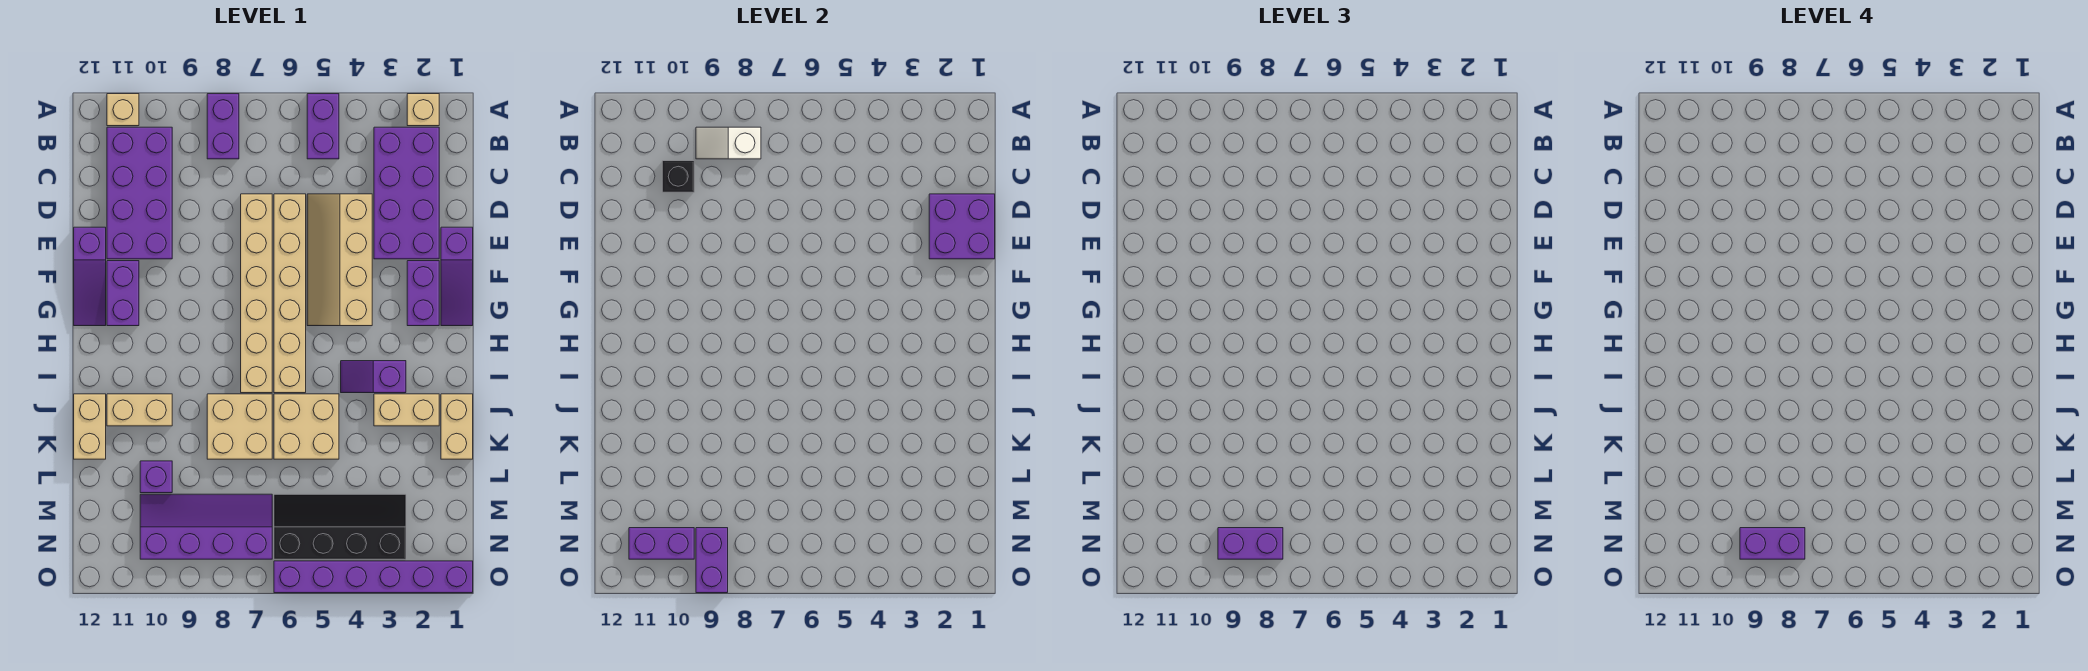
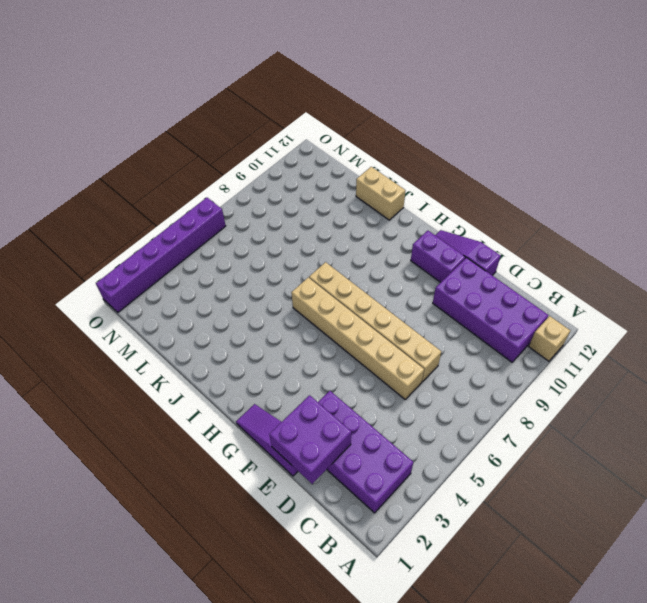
none -> tan 1x1 brick [407,94,439,126]
none -> purple 1x2 brick [307,94,339,159]
none -> purple 1x2 brick [207,94,239,159]
none -> tan 2x4 slope [307,194,372,326]

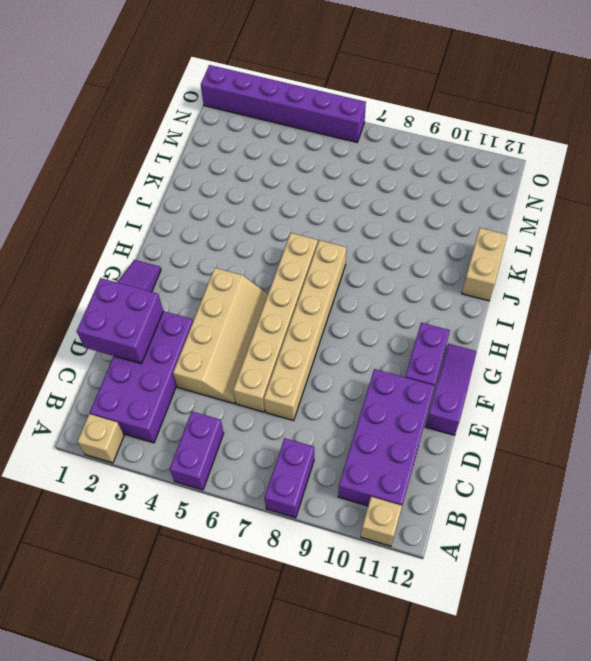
none -> purple 1x2 brick [407,261,439,326]
none -> purple 1x2 slope [341,361,406,393]
none -> tan 1x2 brick [441,394,473,459]
none -> tan 1x2 brick [374,394,439,426]

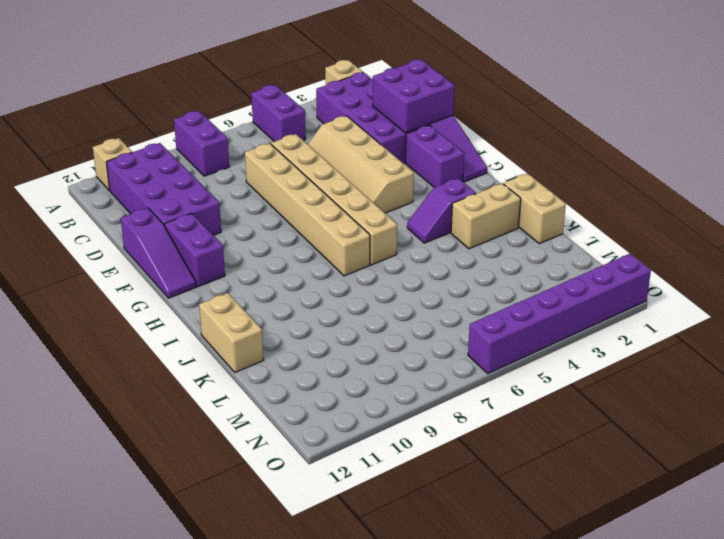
none -> tan 2x2 brick [274,394,339,459]
none -> tan 2x2 brick [207,394,272,459]
none -> tan 1x2 brick [107,394,172,426]
none -> purple 1x1 brick [140,461,172,493]

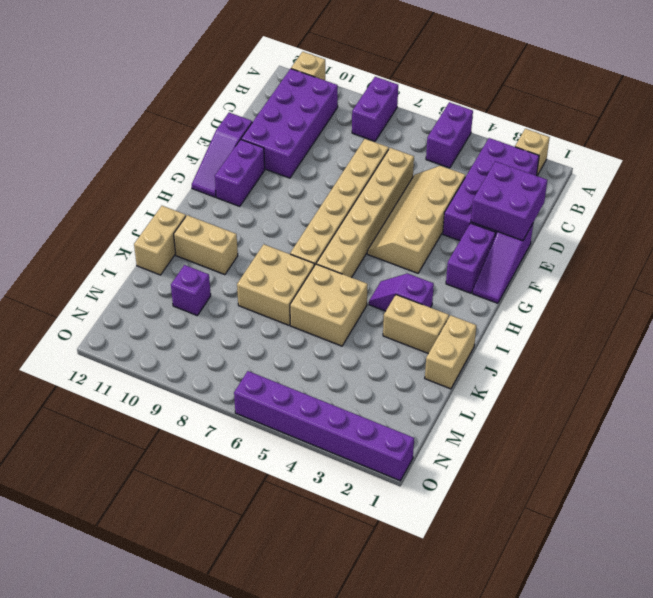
none -> black 2x4 slope [274,494,406,559]
none -> purple 2x4 slope [140,494,272,559]
none -> white 1x2 slope [696,127,761,159]
none -> black 1x1 brick [662,161,694,192]

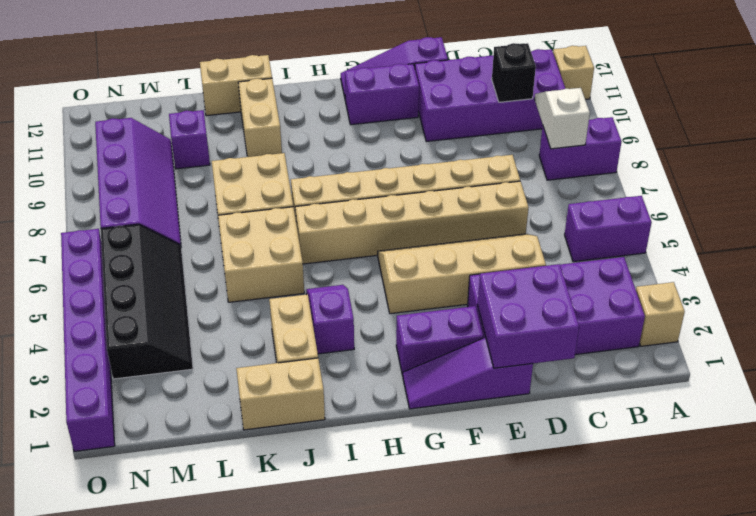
none -> purple 1x2 brick [696,528,728,593]
none -> purple 1x2 brick [629,528,694,559]
none -> purple 1x2 brick [1218,528,1283,559]
none -> purple 1x2 brick [1740,528,1805,559]

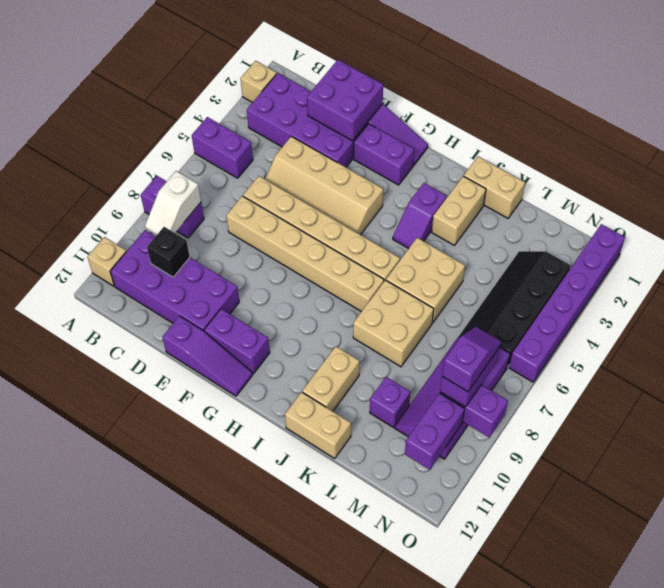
purple 1x2 slope [442,327,501,392] -> purple 1x2 brick [1740,528,1805,559]

